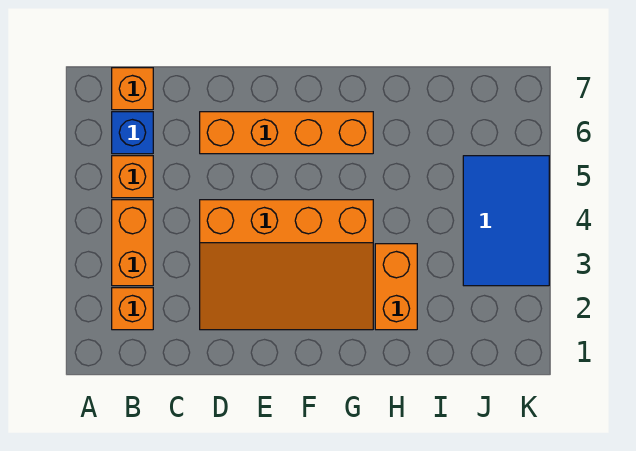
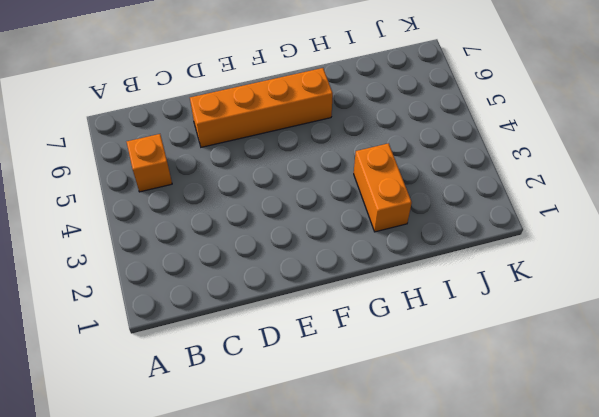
none -> orange 1x1 brick [112,288,153,330]
none -> orange 1x2 brick [112,200,153,286]

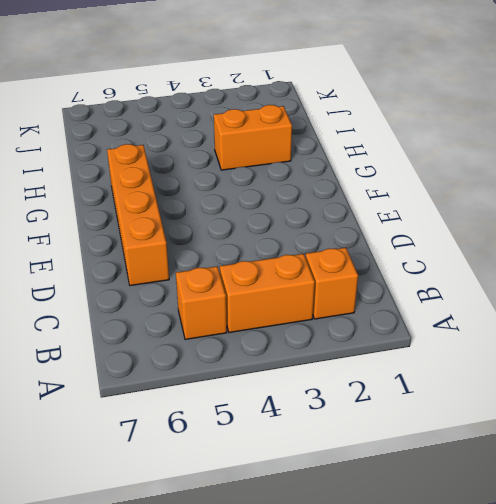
none -> blue 1x1 brick [112,112,153,154]
none -> orange 1x1 brick [112,68,153,110]

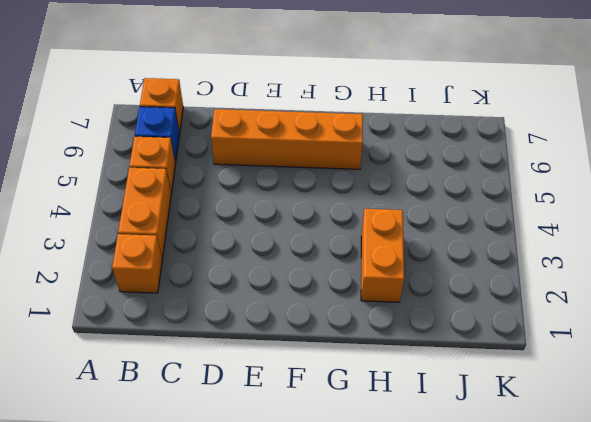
none -> orange 3x4 slope [200,200,373,330]
none -> blue 2x3 tile [463,156,549,286]

